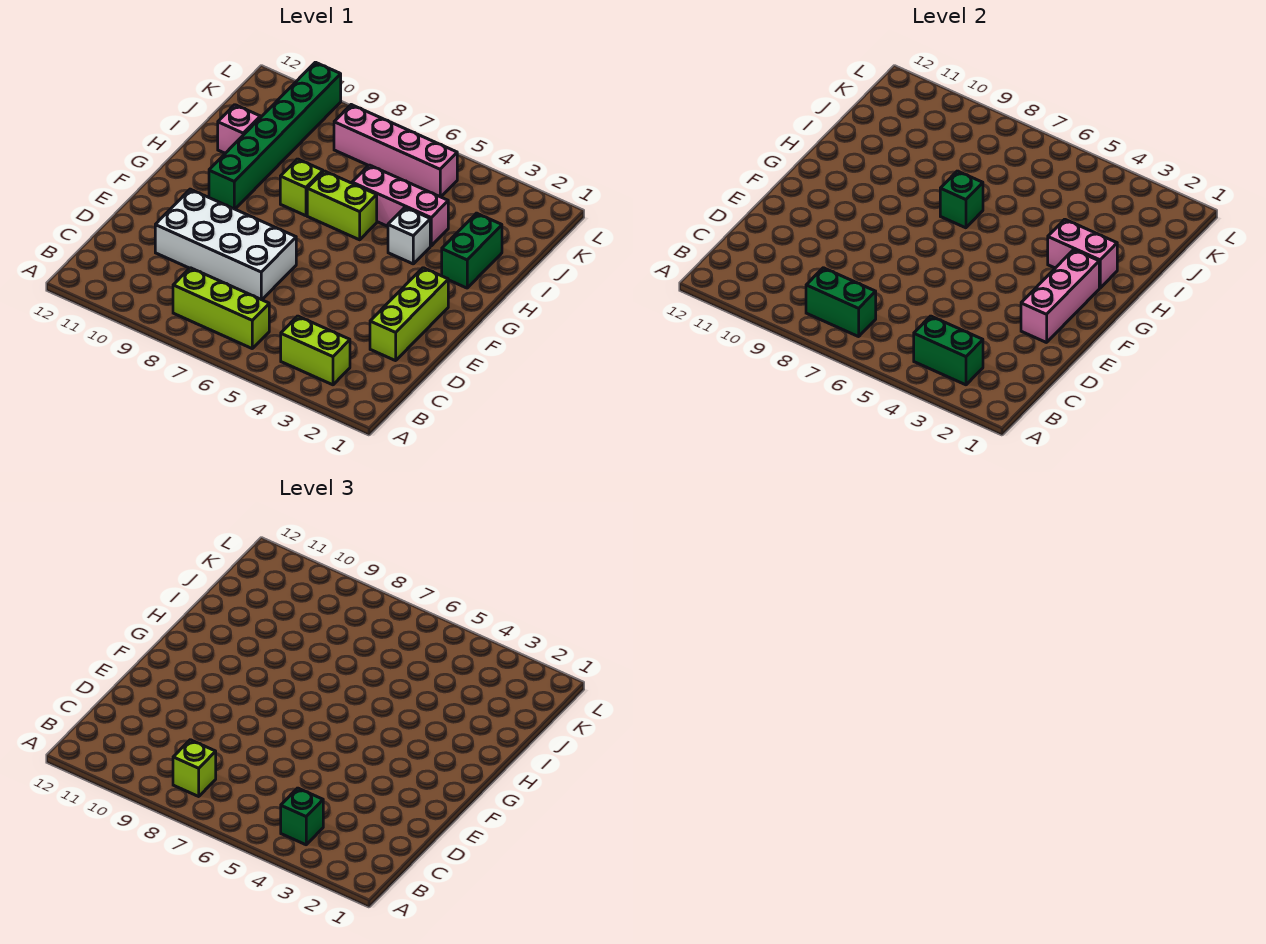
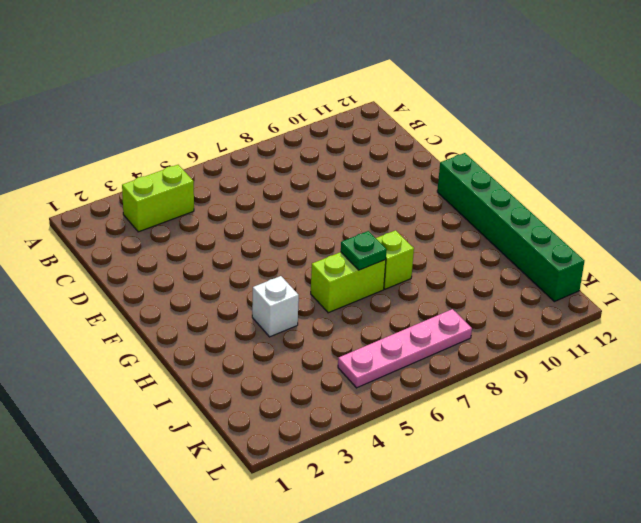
green 1x6 brick [437,153,584,302] -> green 1x6 brick moved to [209,62,341,209]
green 1x1 plate [341,231,387,270] -> green 1x1 brick [940,171,983,228]
pink 1x4 plate [338,309,472,388] -> pink 1x4 brick [334,105,457,197]
none -> lime 1x3 brick [173,268,269,348]
none -> lime 1x3 brick [370,268,448,361]
none -> white 2x4 brick [155,189,296,300]

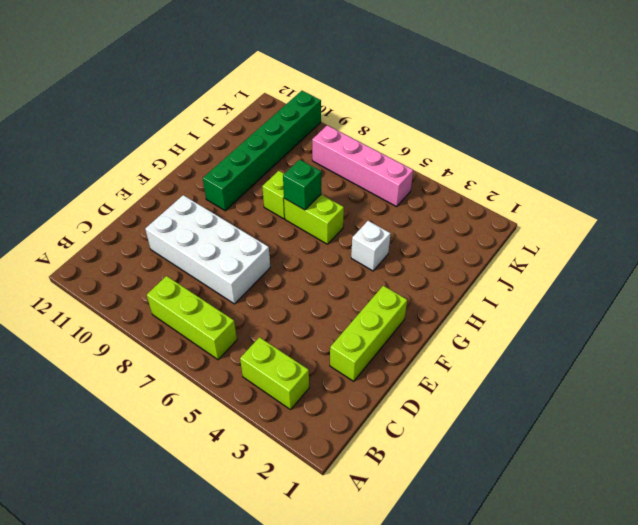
none -> green 1x2 brick [442,213,502,288]
none -> pink 1x3 brick [352,165,448,246]
none -> pink 1x1 brick [218,105,260,153]

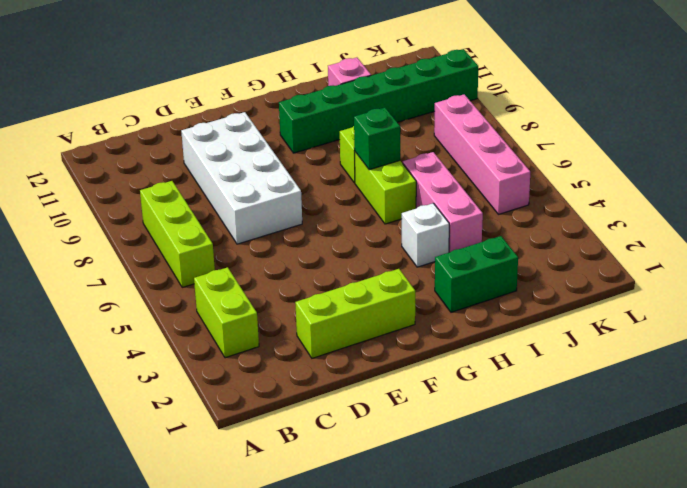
none -> green 1x2 brick [914,316,983,385]
none -> green 1x2 brick [806,268,876,337]
none -> pink 1x3 brick [1021,250,1099,343]

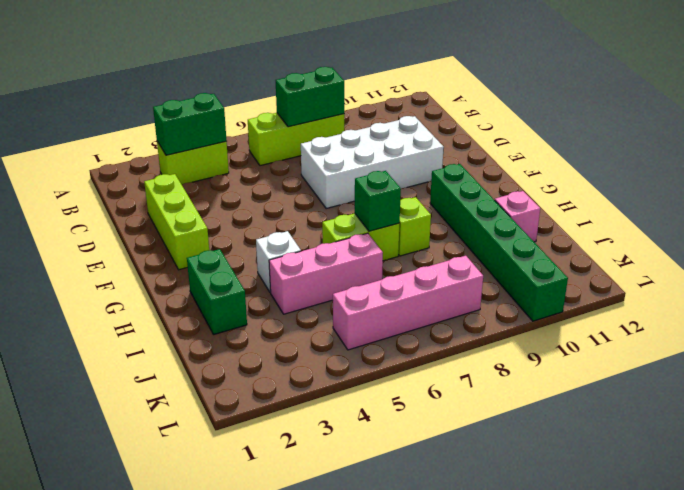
none -> pink 1x3 brick [1021,250,1099,343]
none -> pink 1x2 brick [1048,219,1117,288]
none -> green 1x1 brick [281,788,323,845]

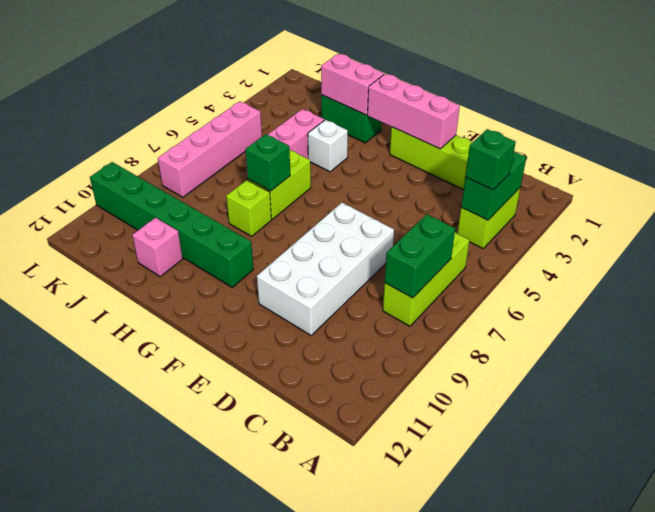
pink 1x2 brick [321,54,384,115] -> pink 1x2 brick turned to [1048,219,1117,288]
none -> lime 1x1 brick [173,740,216,796]

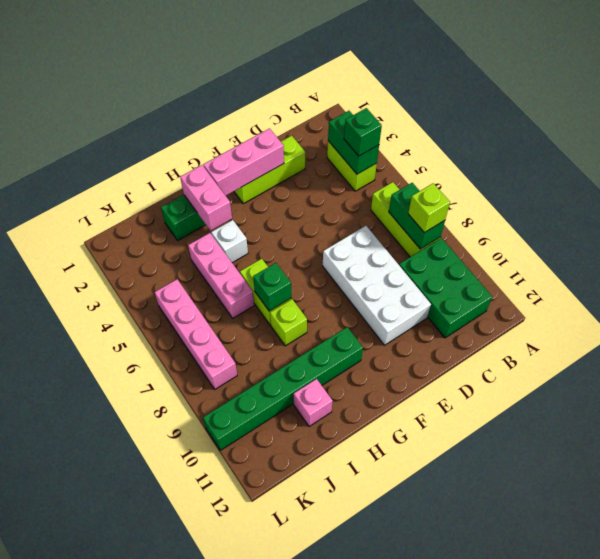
green 2x3 brick [399,238,492,338] -> none

